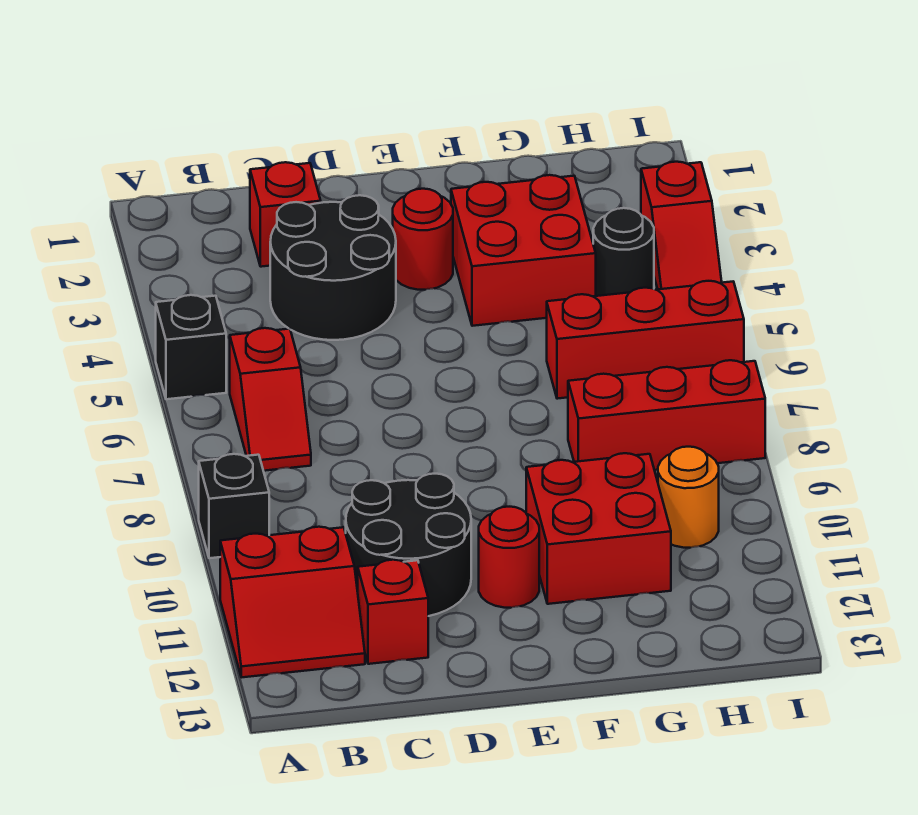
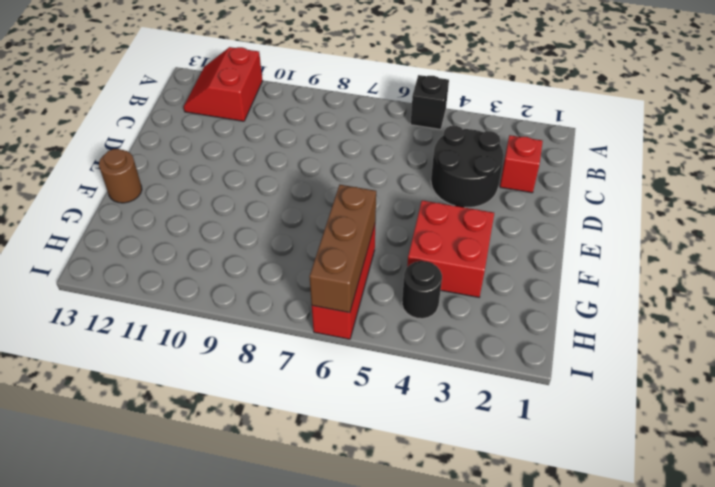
brown 1x1 round brick [99,149,142,203] -> none
brown 1x3 brick [310,185,376,313] -> none
none -> black 1x1 brick [199,454,269,558]
none -> red 1x2 slope [230,328,311,471]
none -> black 2x2 round brick [346,474,471,616]

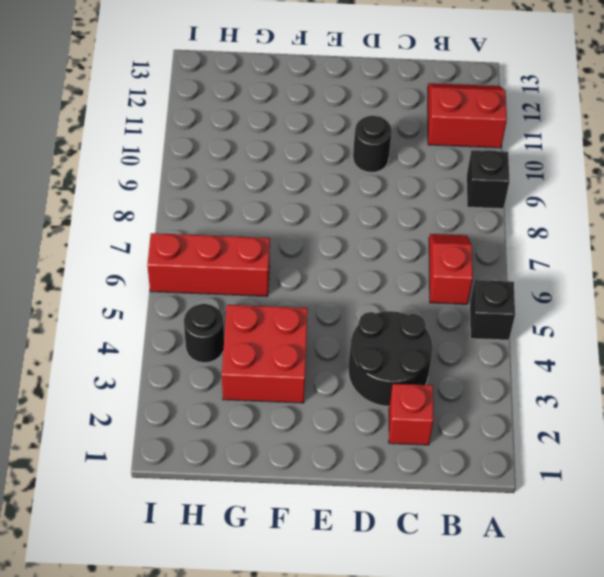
black 1x1 round brick [353,116,392,173] -> black 2x2 round brick [346,474,471,616]
none -> red 1x1 brick [358,560,428,664]
none -> red 1x1 round brick [393,189,453,290]
none -> red 1x1 round brick [479,507,539,608]

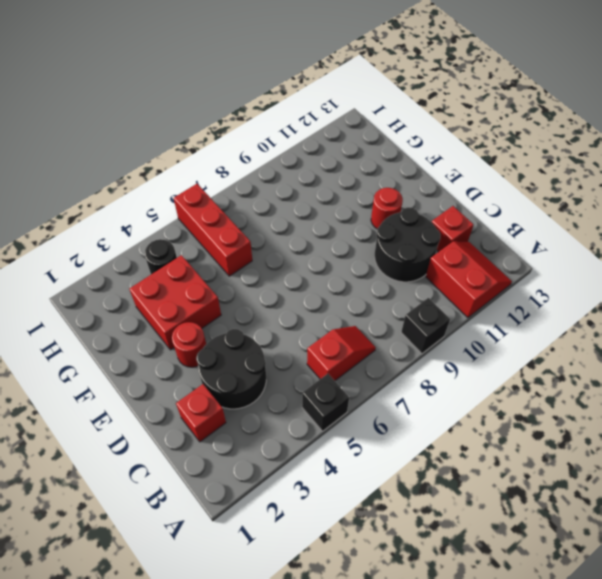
none -> red 2x2 brick [526,453,671,604]
none -> red 1x3 brick [568,360,765,470]
none -> orange 1x1 round brick [658,447,719,548]

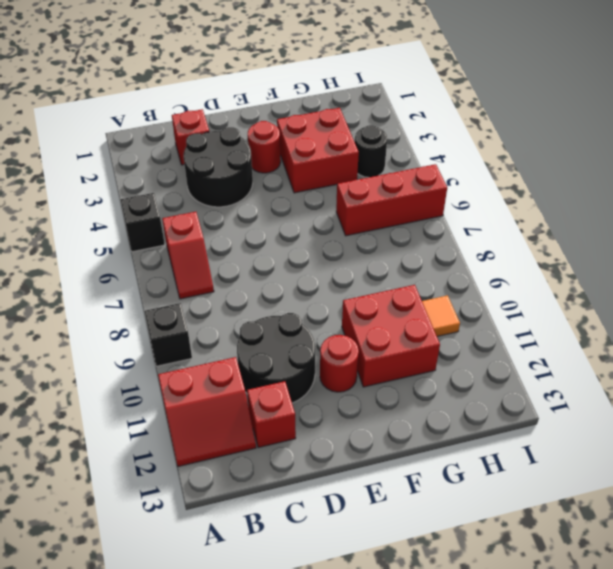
orange 1x1 tile [422,295,460,336] -> orange 1x1 round brick [658,447,719,548]
none -> red 1x3 brick [568,360,765,470]
none -> red 1x2 slope [641,162,722,289]

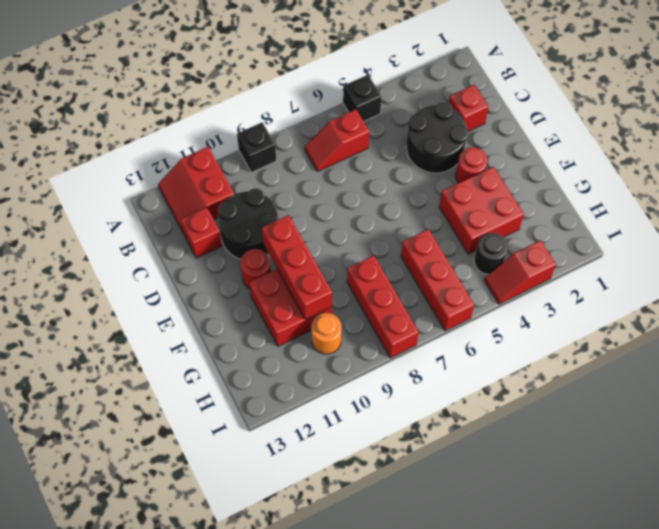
red 1x3 brick [262,215,332,319] -> none

